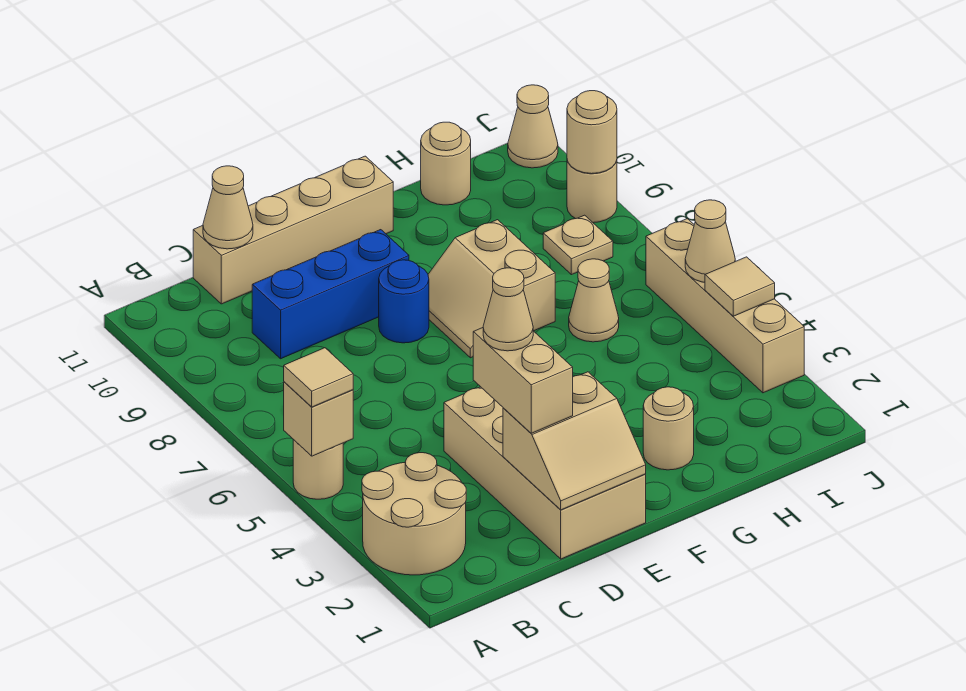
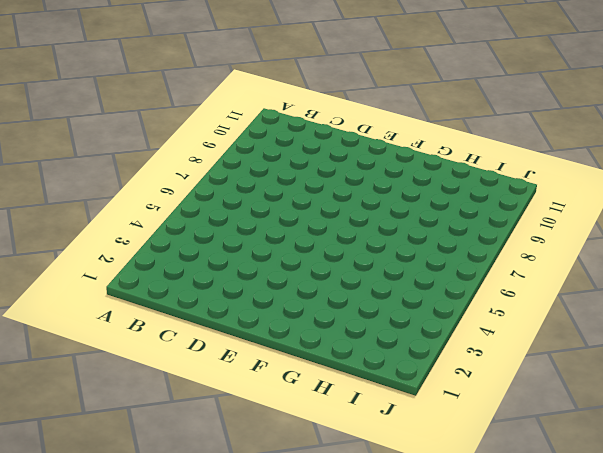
none -> tan 2x2 round brick [362,453,466,575]
none -> tan 1x1 round brick [293,440,343,499]
none -> blue 1x3 brick [252,230,409,359]

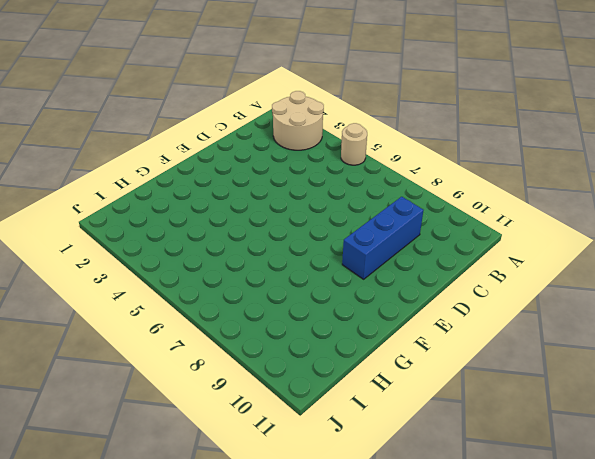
none -> tan 1x4 brick [193,156,393,304]
none -> tan 2x4 brick [444,387,646,559]
none -> blue 1x1 round brick [379,260,429,343]

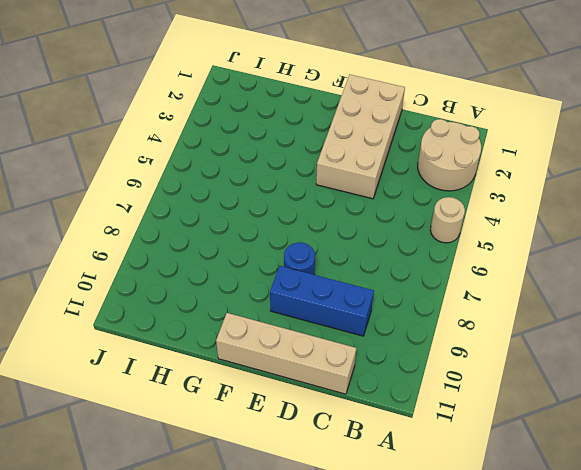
none -> tan 2x2 slope [428,220,555,358]
none -> tan 1x1 round brick [643,387,694,470]
none -> tan 1x1 cone [569,259,619,342]

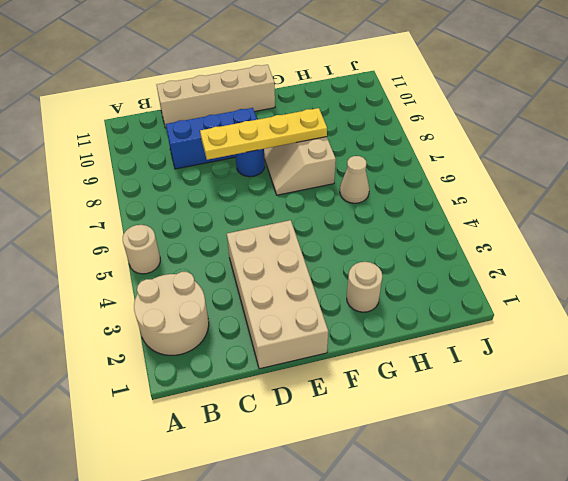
yellow 1x4 plate [200,108,327,160] -> none
none -> tan 1x1 round brick [421,122,471,205]
none -> tan 1x1 plate [543,215,613,275]
none -> tan 1x4 brick [646,219,804,393]

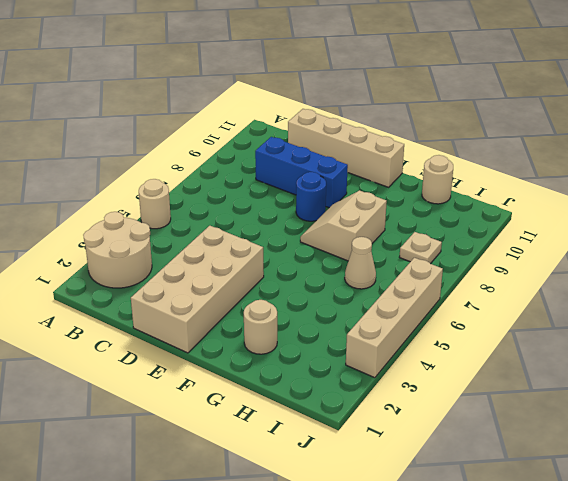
none -> tan 1x1 round brick [567,160,617,223]
none -> tan 1x1 cone [508,85,558,168]
none -> tan 1x1 brick [284,382,353,456]

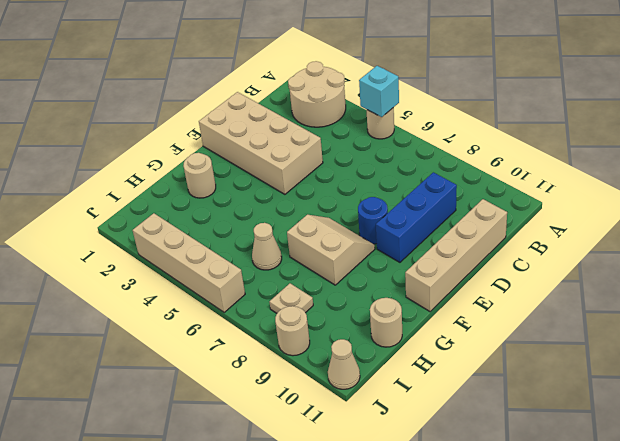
cyan 1x1 brick [359,66,399,117] -> tan 1x1 brick [284,382,353,456]
none -> tan 1x1 cone [203,166,253,249]
none -> tan 2x2 slope [503,372,646,510]
none -> tan 1x1 tile [705,257,775,316]

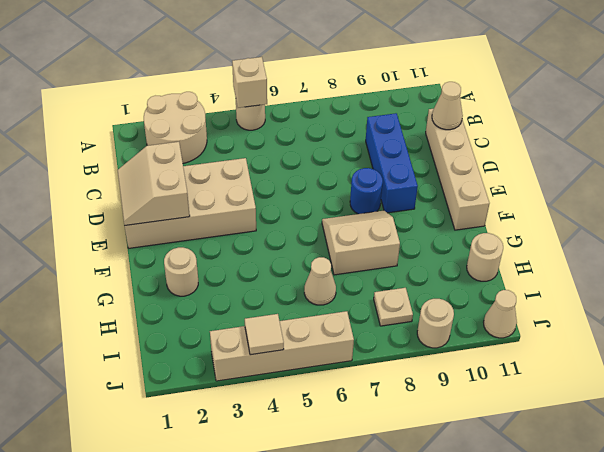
none -> tan 1x1 cone [685,200,735,282]
none -> tan 1x1 round brick [567,91,617,174]
none -> tan 1x1 tile [284,348,353,407]

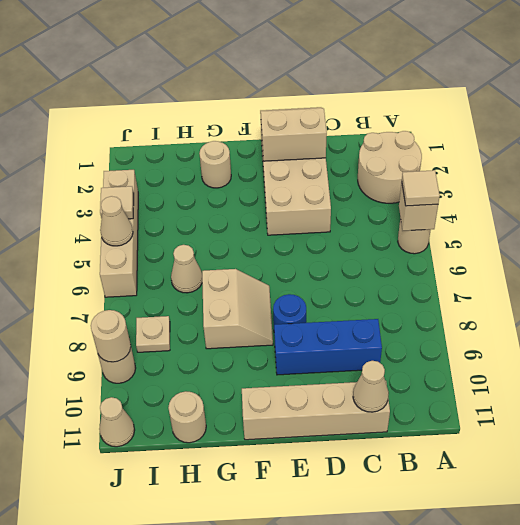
none -> tan 1x2 brick [473,328,573,433]
none -> tan 1x1 cone [483,268,533,351]

